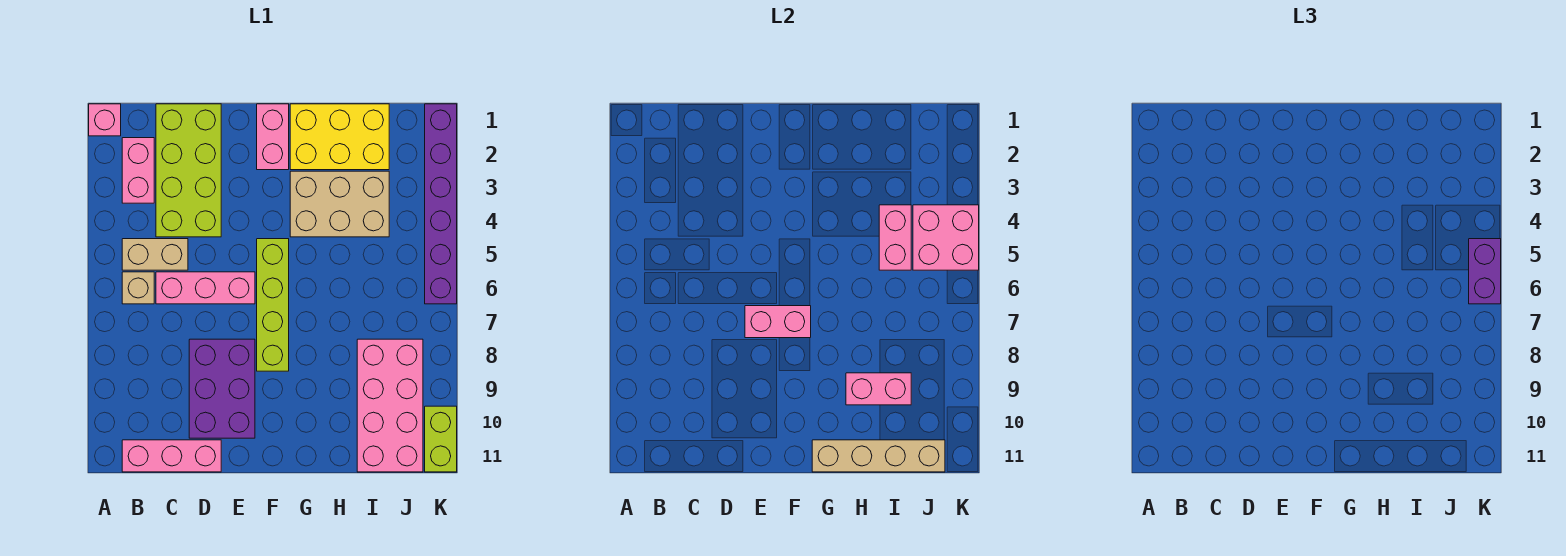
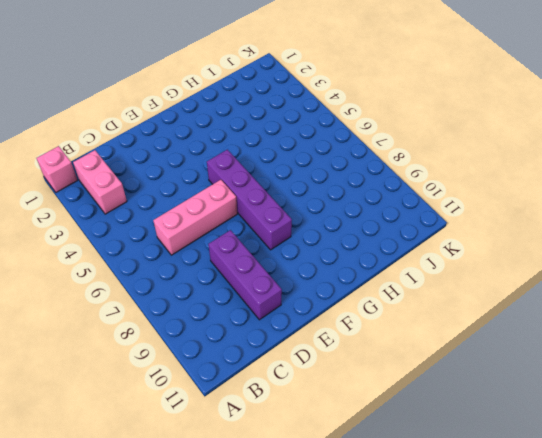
purple 1x3 brick [208,230,282,320] -> purple 2x3 brick [189,339,255,438]
purple 1x4 brick [207,150,292,250] -> lime 1x4 brick [257,239,289,371]
none -> tan 1x2 brick [122,239,188,270]
none -> tan 1x1 brick [122,272,154,304]
none -> pink 1x3 brick [122,440,221,472]

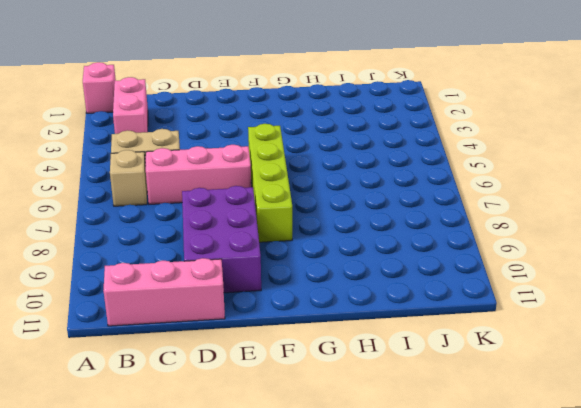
none -> lime 2x4 brick [156,104,221,237]
none -> pink 1x2 brick [257,104,289,170]
none -> yellow 2x3 brick [290,104,389,170]

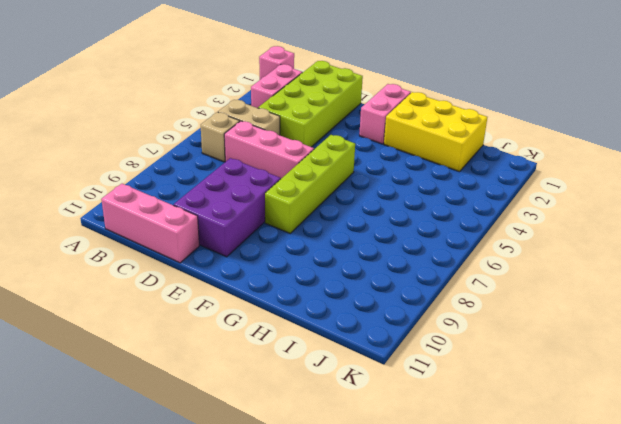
none -> tan 2x3 brick [290,171,389,237]
none -> pink 2x4 brick [357,339,423,472]
none -> purple 1x6 brick [425,104,457,304]

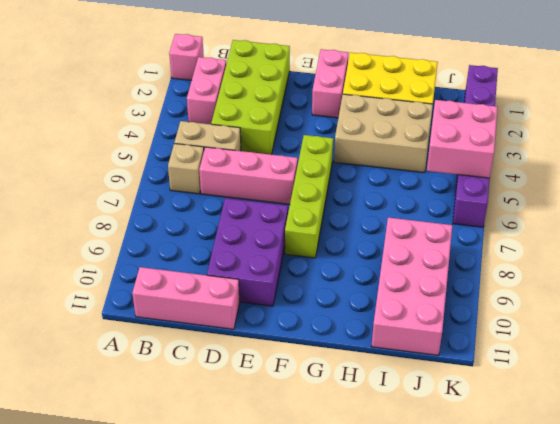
none -> lime 1x2 brick [425,406,457,472]
none -> pink 1x2 brick [745,306,811,338]
none -> tan 1x4 brick [812,440,945,472]

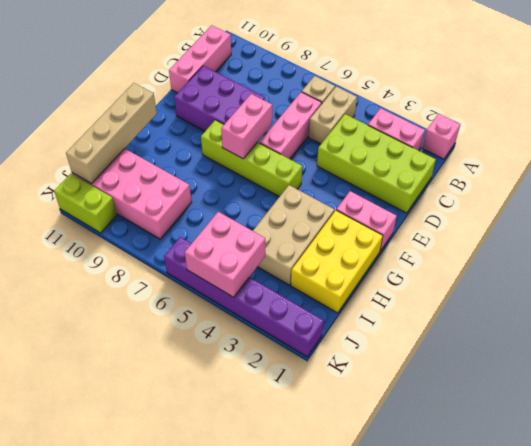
none -> pink 1x2 brick [846,373,911,405]
none -> pink 1x2 brick [879,205,911,270]
none -> purple 1x2 brick [1469,239,1501,304]

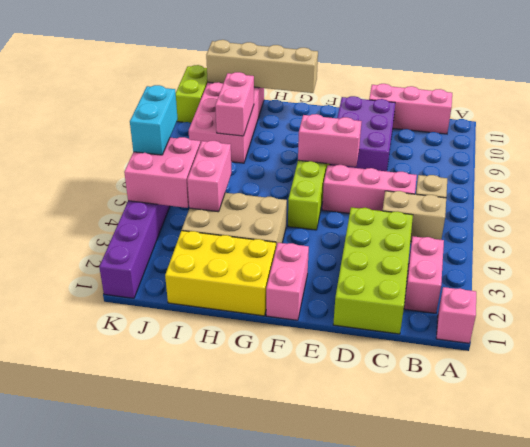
pink 1x2 brick [215,72,254,136] -> pink 1x2 brick turned to [846,373,911,405]
cyan 1x2 brick [130,85,178,155] -> purple 1x2 brick [1469,239,1501,304]

